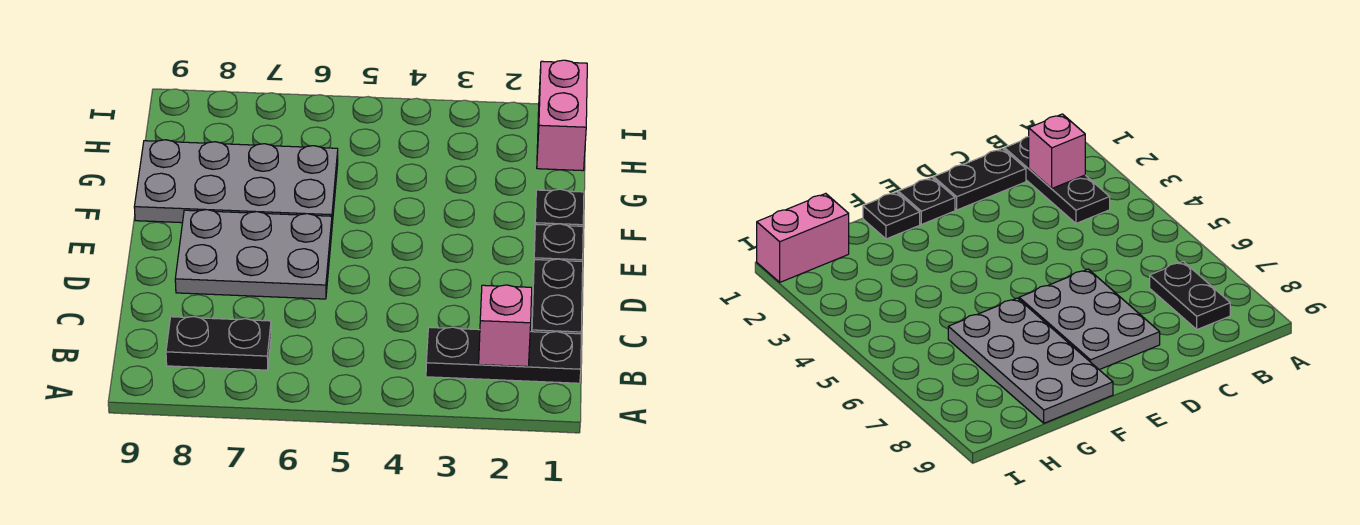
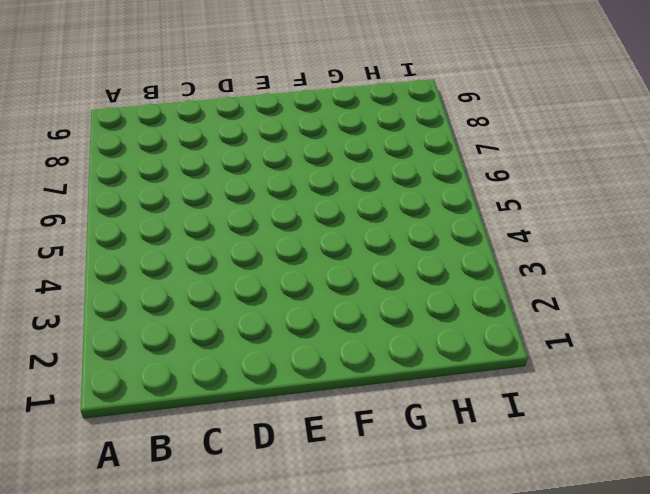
none -> black 1x3 plate [426,327,581,383]
none -> black 1x2 plate [166,317,271,370]

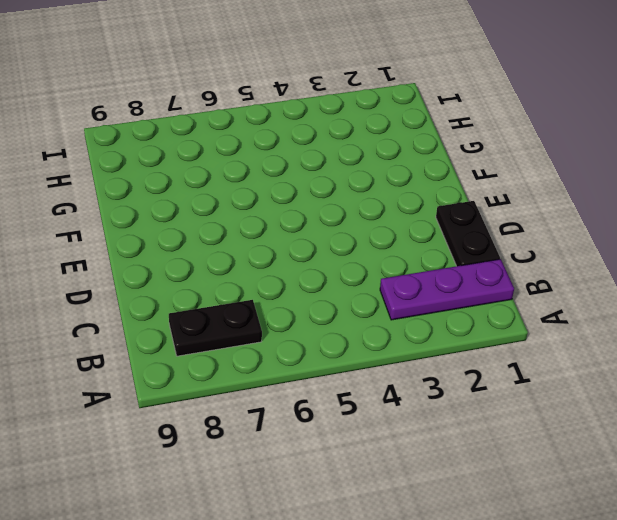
purple 1x3 plate [380,259,514,320] -> black 1x3 plate [426,327,581,383]
none -> grey 2x3 plate [175,210,332,299]
none -> black 1x1 plate [534,224,583,261]

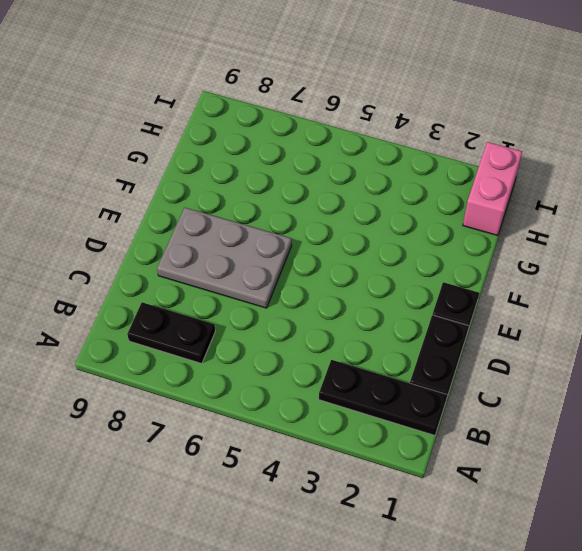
none -> black 1x1 plate [535,189,584,226]
none -> grey 2x4 plate [134,140,338,224]

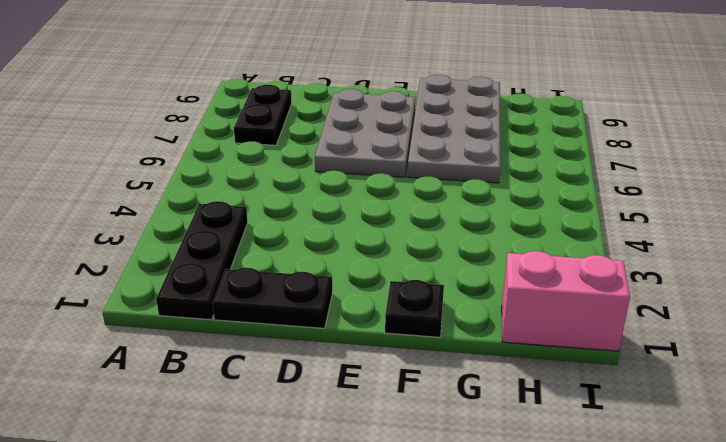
none -> black 1x1 plate [534,224,583,261]
none -> pink 1x1 brick [479,285,532,367]

